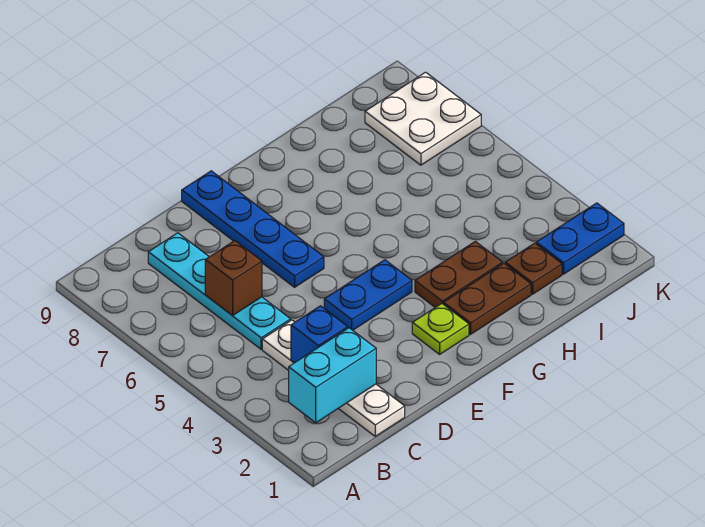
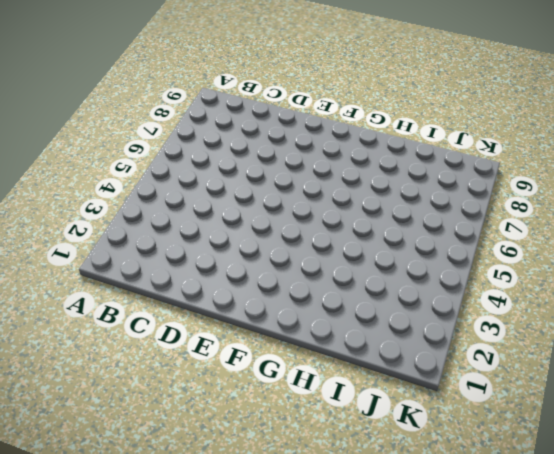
none -> white 1x4 plate [262,320,405,436]
none -> cyan 1x4 plate [148,233,291,349]
none -> blue 1x2 plate [324,260,412,330]

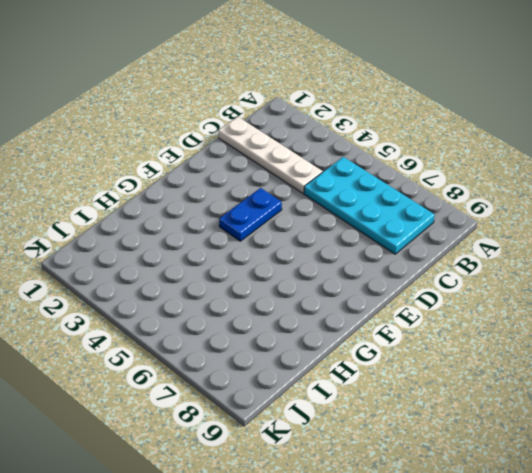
cyan 2x4 plate [304,157,434,254] -> cyan 1x4 plate [148,233,291,349]
none -> blue 1x4 plate [182,171,324,287]
none -> lime 1x1 plate [412,304,469,354]
none -> brown 1x2 plate [443,263,531,334]

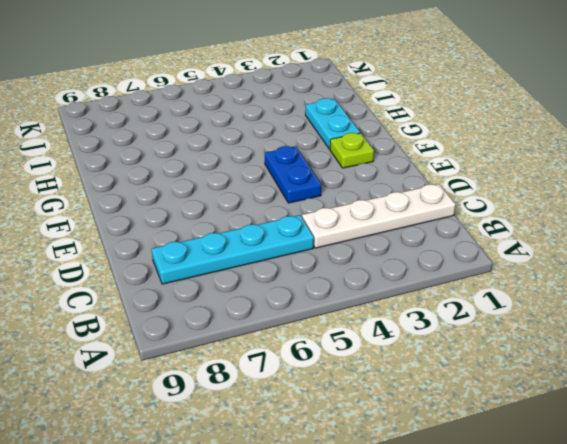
cyan 1x2 plate [305,98,360,149] -> brown 1x2 plate [443,263,531,334]
none -> blue 1x4 plate [182,171,324,287]
none -> brown 1x2 plate [415,241,503,307]
none -> brown 1x1 plate [505,243,562,294]

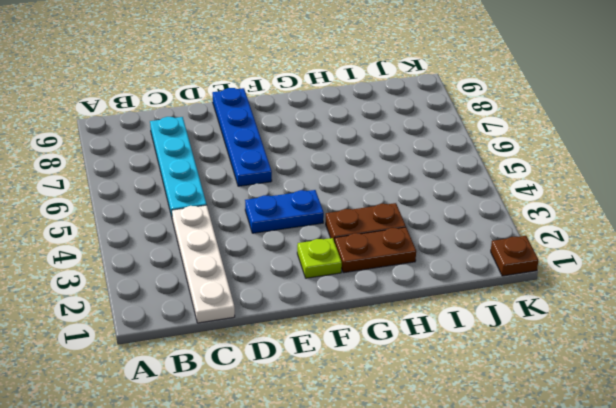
brown 1x1 plate [491,236,538,276] -> brown 1x1 plate moved to [505,243,562,294]
none -> blue 1x2 plate [536,203,624,274]
none -> white 2x2 plate [365,72,481,165]
none -> cyan 1x2 brick [289,328,376,423]

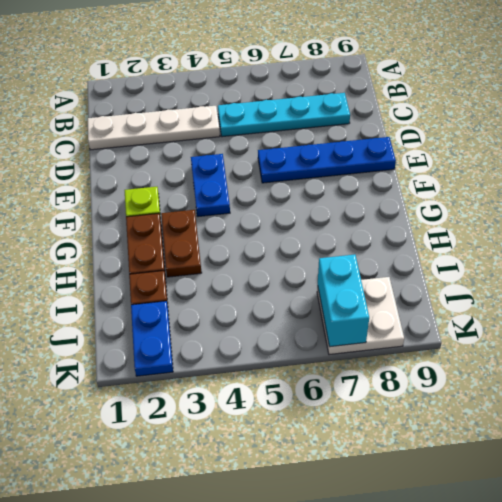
cyan 1x2 brick [318,254,369,347] -> cyan 1x2 brick moved to [289,328,376,423]
none -> blue 1x1 brick [291,306,348,363]
none -> brown 1x1 brick [205,241,262,315]

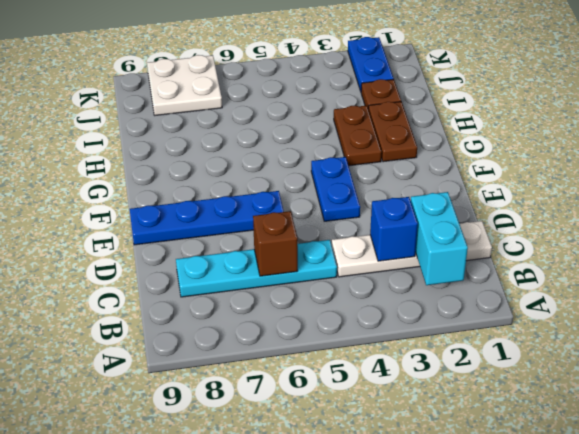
none -> lime 1x1 plate [412,304,469,354]

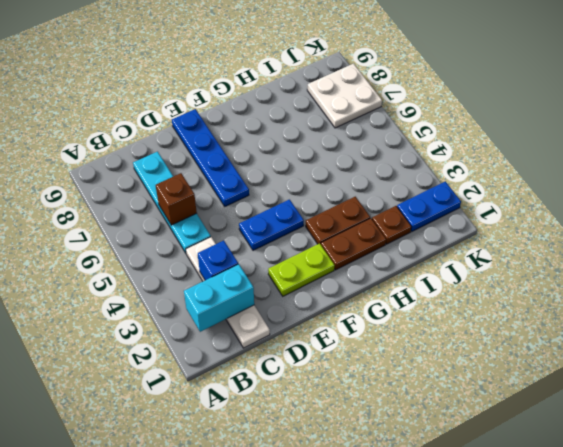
lime 1x2 plate [268,243,335,296] -> lime 1x1 plate [412,304,469,354]

